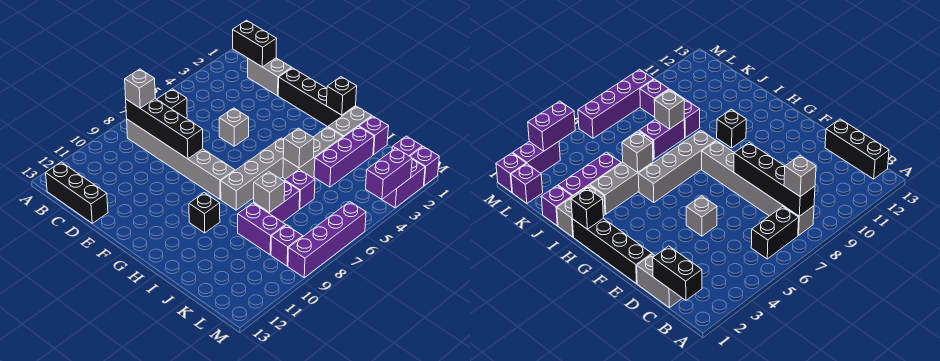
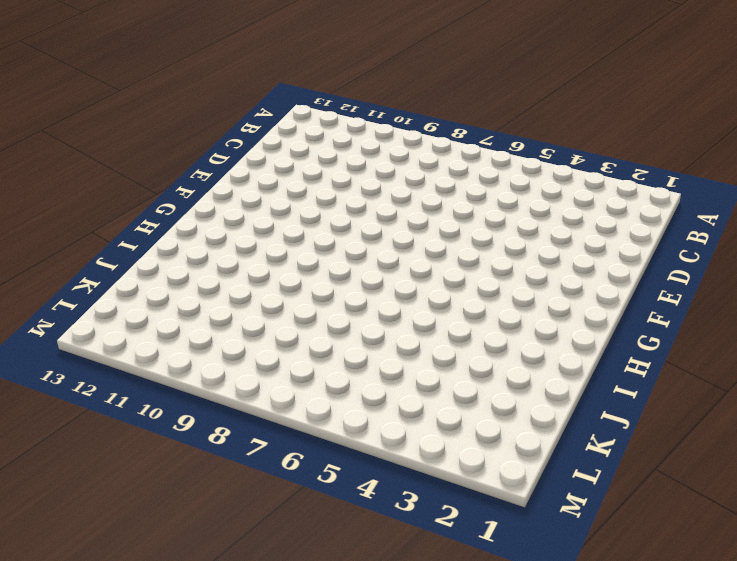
none -> black 1x2 brick [157,89,187,118]
none -> grey 1x6 brick [127,119,235,199]
none -> black 1x3 brick [46,162,108,223]

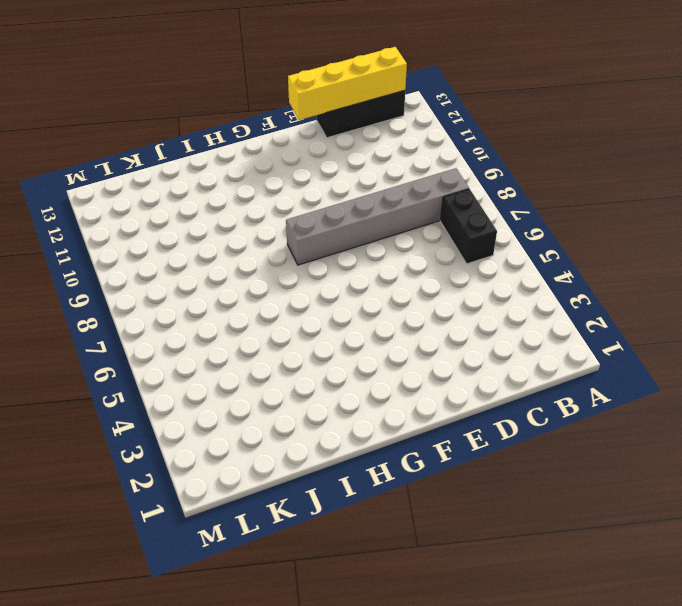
yellow 1x4 brick [288,47,407,120] -> none
none -> grey 1x2 brick [248,58,292,96]
none -> black 1x4 brick [278,68,356,127]
none -> grey 1x1 brick [219,108,249,146]

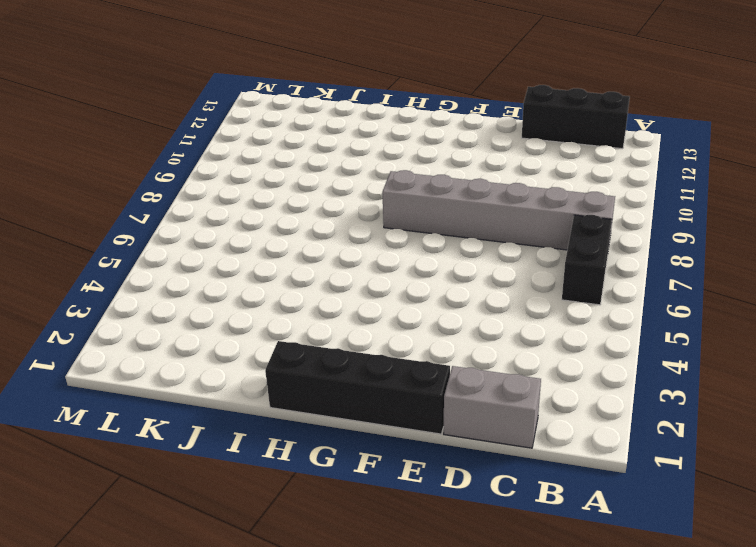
none -> grey 1x1 brick [219,108,249,146]
none -> grey 1x4 brick [221,138,284,210]
none -> black 1x1 brick [189,193,220,233]

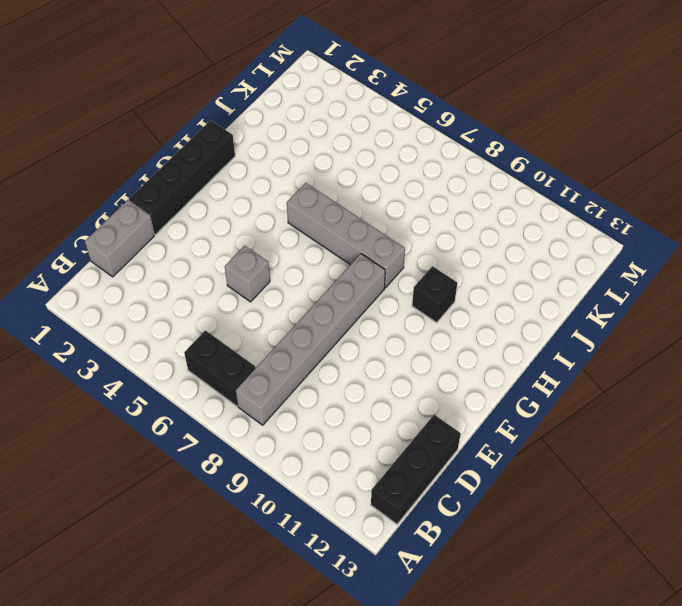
none -> grey 1x2 brick [328,106,372,137]
none -> grey 1x3 brick [283,127,343,179]
none -> purple 1x1 brick [359,116,389,155]

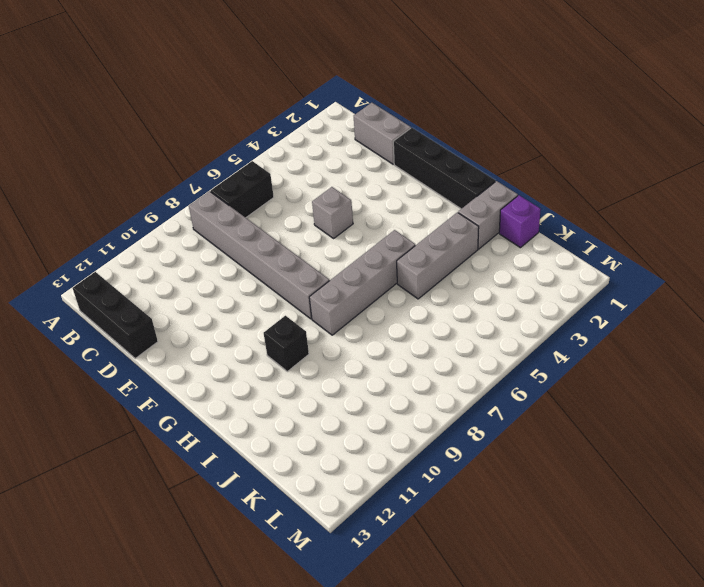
none -> purple 1x3 brick [314,127,374,187]
none -> purple 1x1 brick [285,170,315,209]
none -> purple 1x2 brick [254,181,300,222]

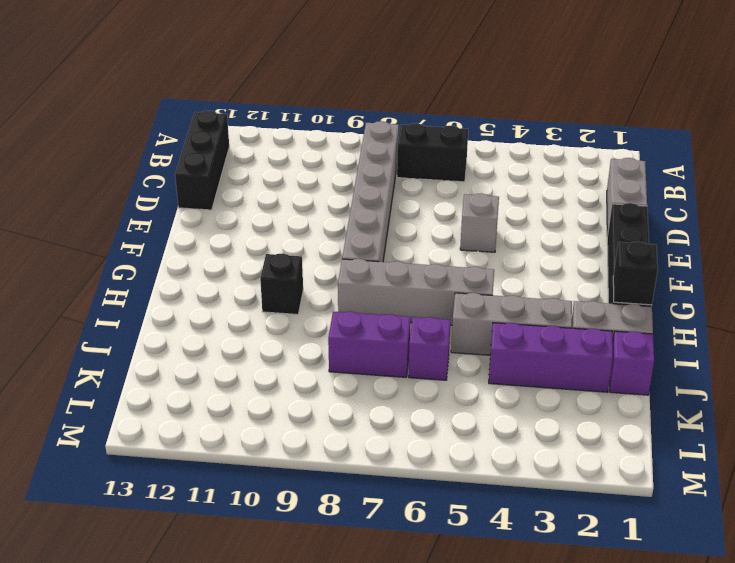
none -> purple 1x2 brick [238,203,286,255]
none -> purple 1x1 brick [392,136,422,156]
none -> purple 1x1 brick [271,225,303,266]

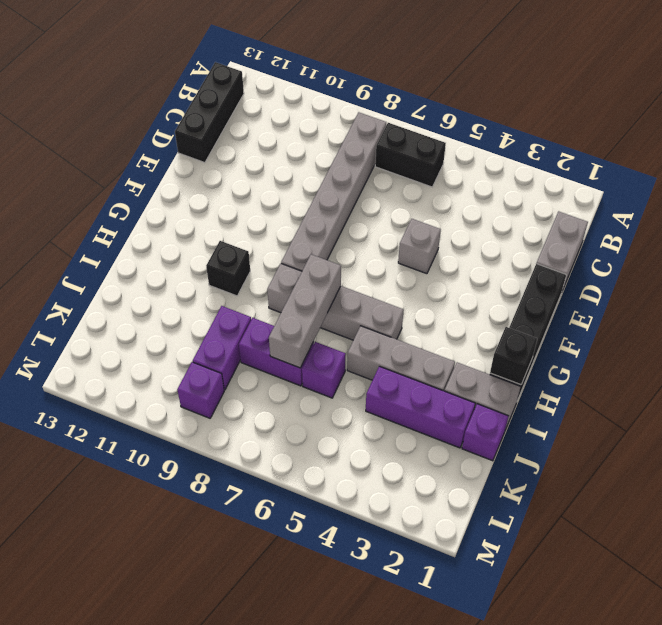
grey 1x3 brick [269,254,341,368] -> none
none -> purple 1x1 brick [392,136,422,156]
none -> purple 1x1 brick [410,147,439,186]
none -> purple 1x2 brick [382,160,425,208]

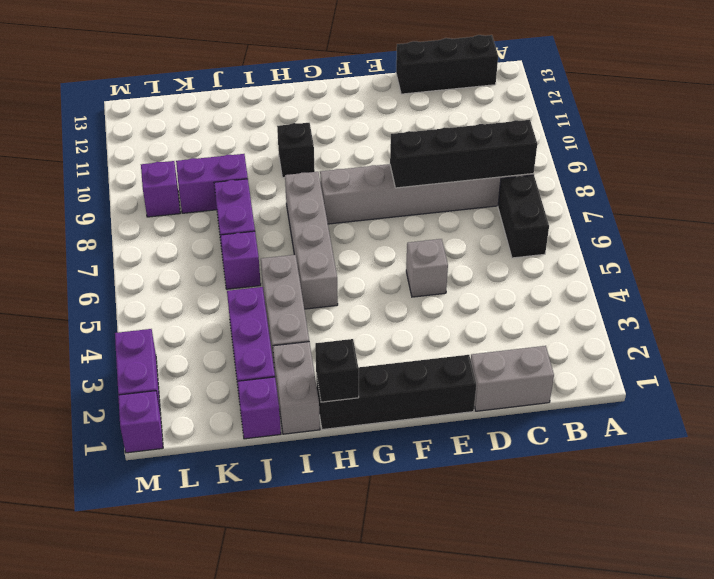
none -> purple 1x1 brick [392,136,422,156]
none -> purple 1x4 brick [288,202,366,278]
none -> black 1x2 brick [233,20,277,67]

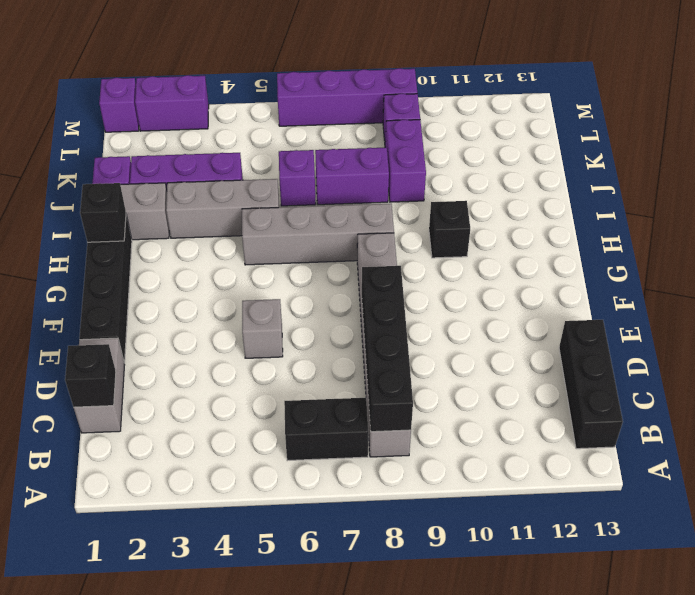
black 1x1 brick [65,344,116,407] -> black 1x2 brick [233,20,277,67]
none -> purple 1x1 brick [392,136,422,156]
none -> grey 1x1 brick [283,128,314,168]
none -> grey 1x1 brick [254,172,285,213]

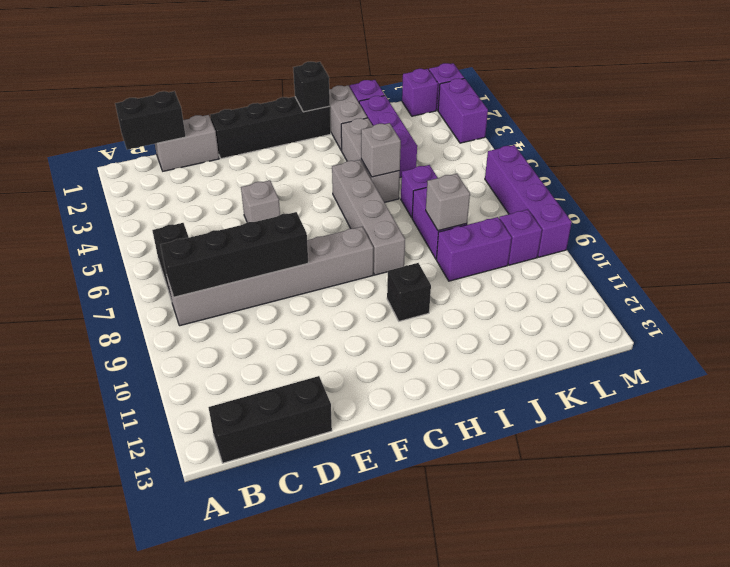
none -> purple 1x2 brick [366,148,413,199]
none -> grey 1x1 brick [125,69,155,108]

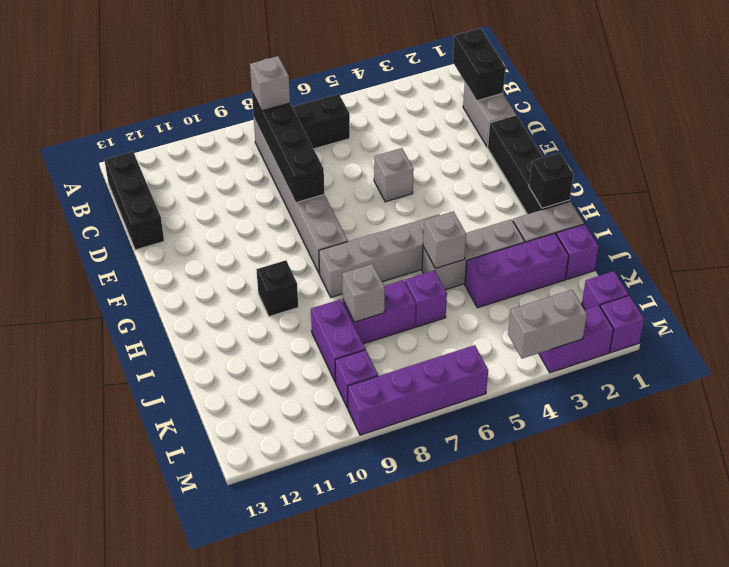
grey 1x2 brick [508,290,587,359] -> purple 1x2 brick [366,148,413,199]

